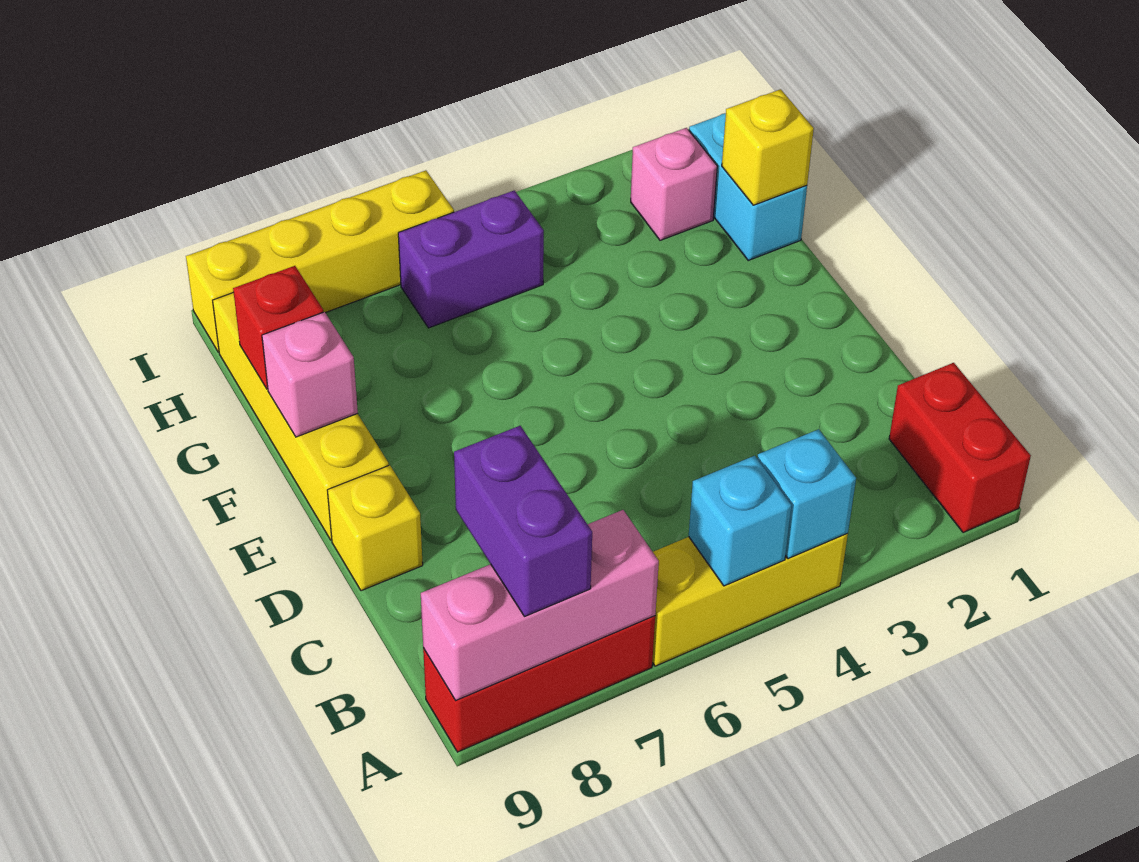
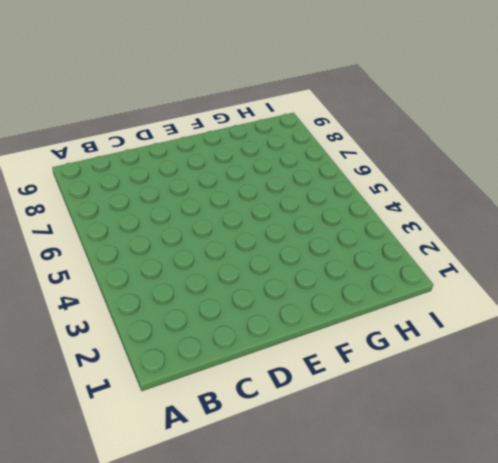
none -> red 1x2 brick [889,363,1031,533]
none -> yellow 1x3 brick [652,533,848,666]
none -> red 1x3 brick [423,616,655,752]

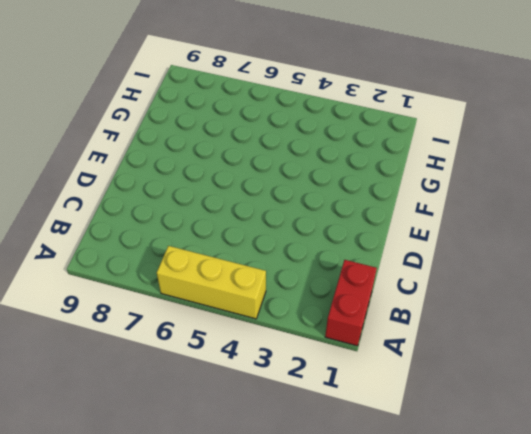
none -> red 1x3 brick [423,616,655,752]
none -> yellow 1x1 brick [327,465,423,591]
none -> yellow 1x4 brick [213,292,389,540]

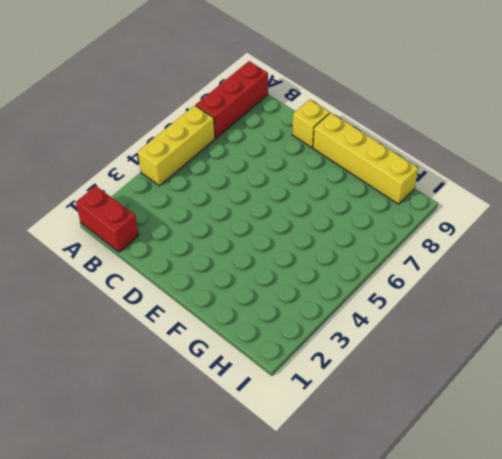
none -> cyan 1x2 brick [689,113,807,260]
none -> pink 1x1 brick [631,128,717,240]
none -> purple 1x2 brick [398,190,544,328]

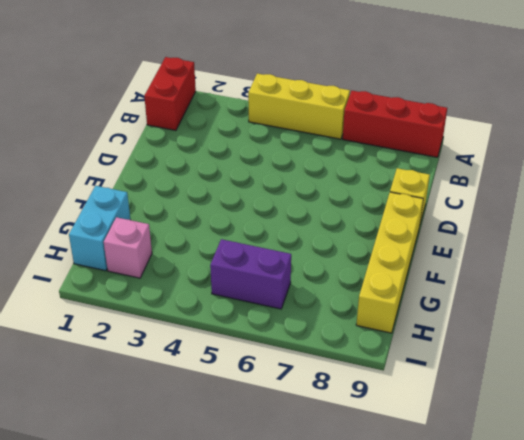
none -> yellow 1x4 brick [186,170,454,352]
none -> cyan 1x1 brick [757,429,856,559]
none -> cyan 1x1 brick [689,456,792,586]

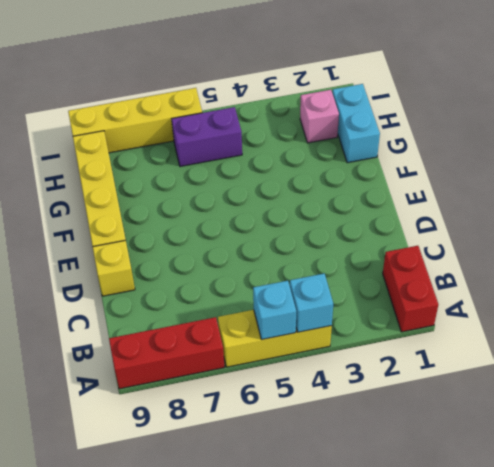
none -> pink 1x3 brick [421,510,659,700]
none -> pink 1x1 brick [262,312,358,437]
none -> yellow 1x1 brick [722,89,814,205]

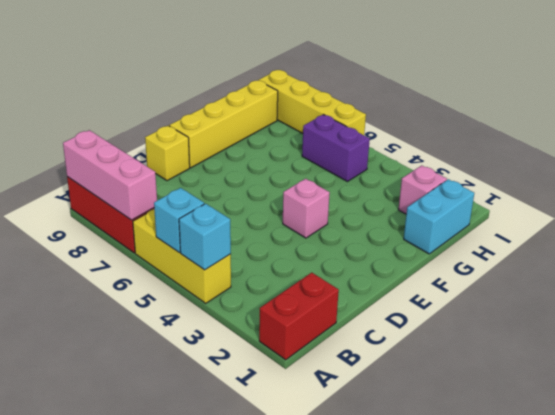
pink 1x1 brick [283,179,330,238] -> pink 1x1 brick moved to [262,312,358,437]
none -> yellow 1x1 brick [722,89,814,205]
none -> red 1x1 brick [233,266,323,389]
none -> purple 1x2 brick [454,426,592,617]

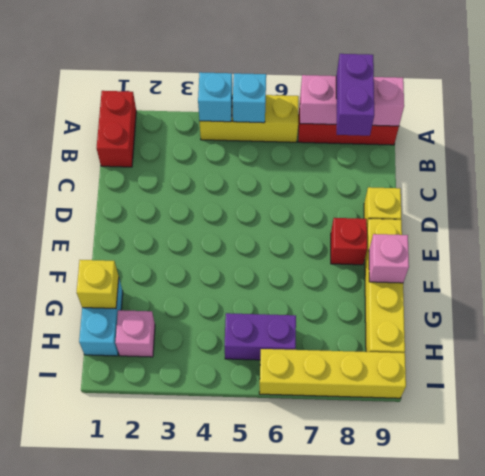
red 1x1 brick [331,218,367,265] -> red 1x1 brick moved to [233,266,323,389]

